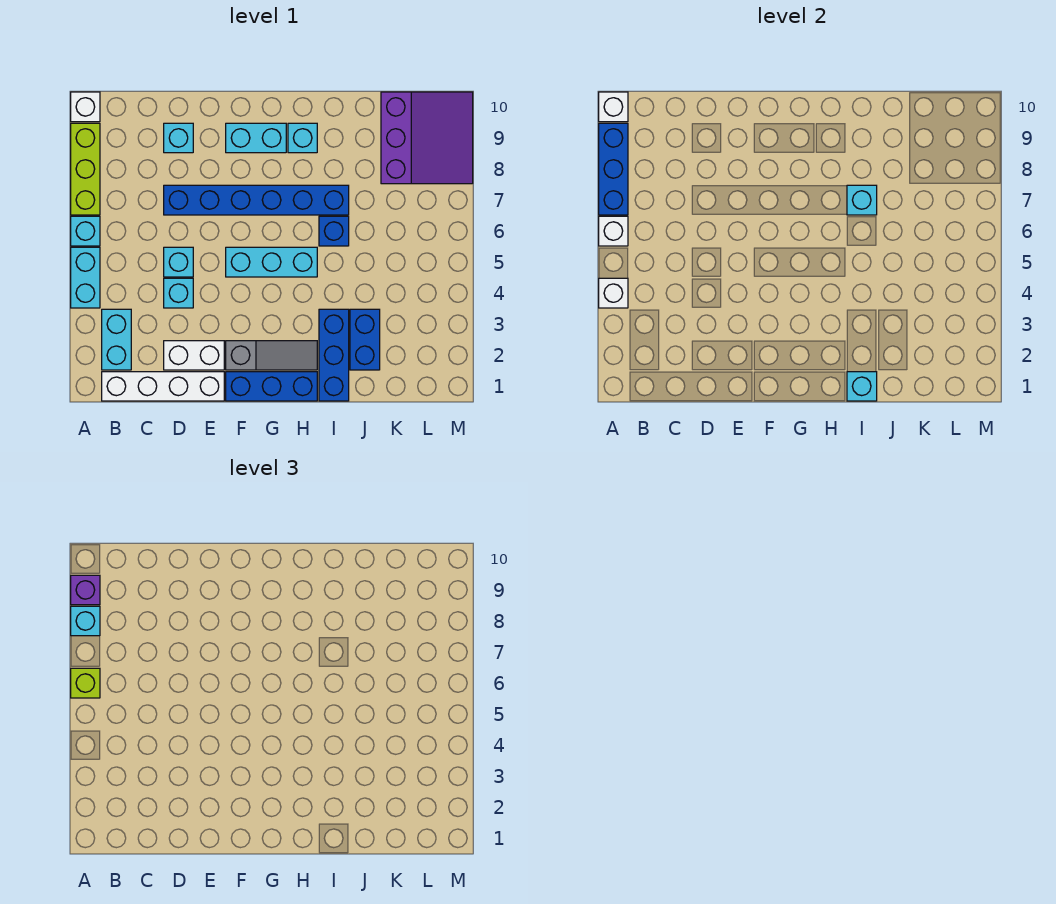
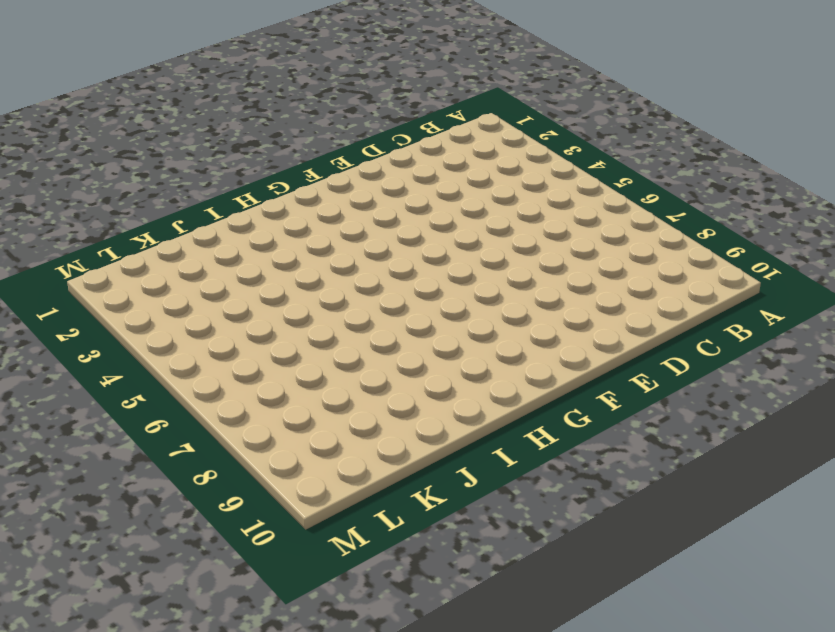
none -> cyan 1x2 brick [71,247,100,308]
none -> cyan 1x1 brick [71,216,100,246]
none -> lime 1x3 brick [71,123,100,215]

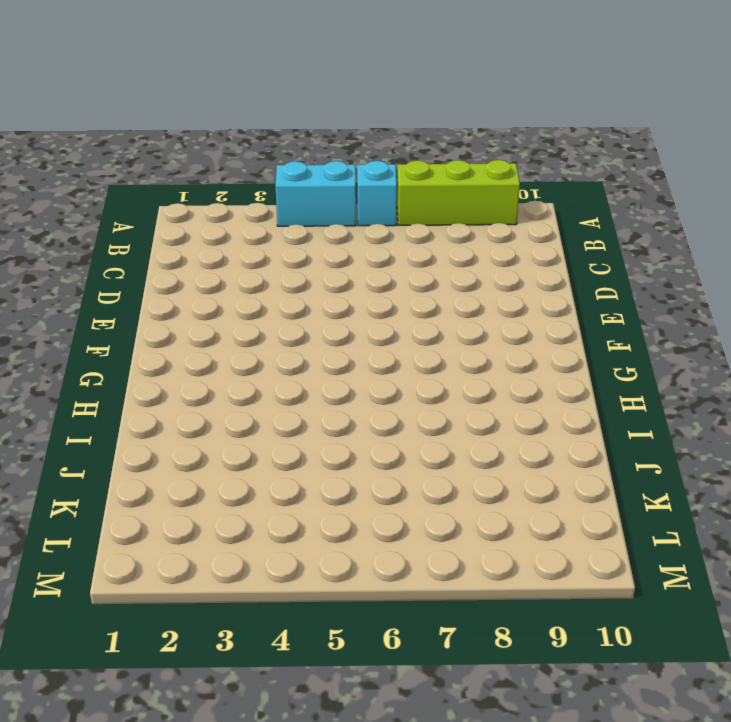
none -> white 1x1 brick [71,92,100,122]
none -> white 1x4 brick [102,372,224,401]
none -> cyan 1x2 brick [102,309,131,370]

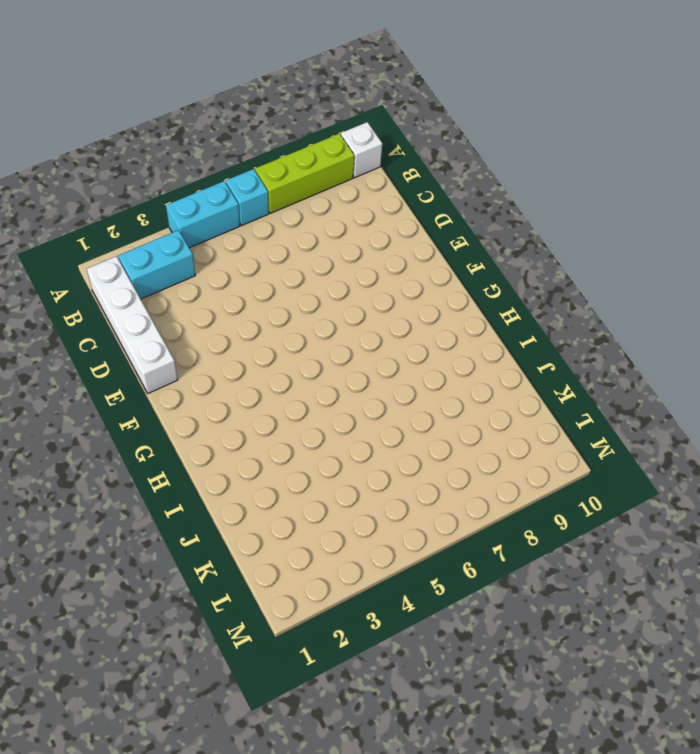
none -> white 1x2 brick [164,341,224,370]
none -> cyan 1x1 brick [164,278,193,308]
none -> cyan 1x1 brick [164,247,193,277]

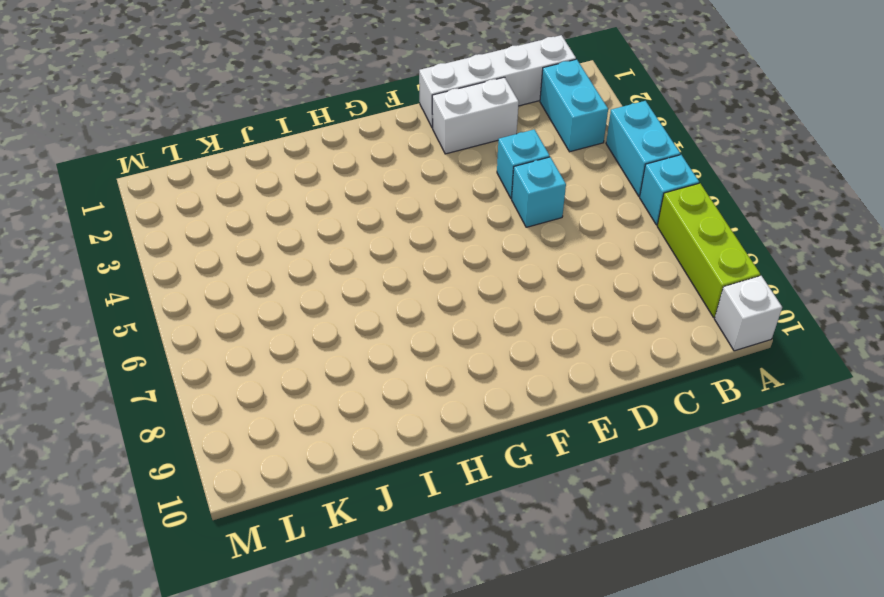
none -> blue 1x6 brick [164,185,349,215]
none -> cyan 1x1 brick [164,123,193,153]
none -> blue 1x3 brick [226,372,317,401]

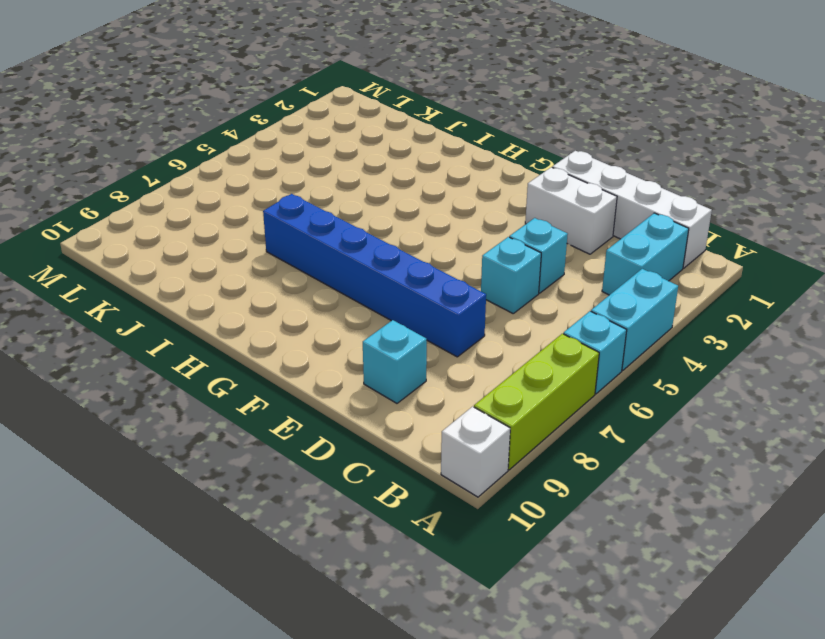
none -> blue 1x3 brick [226,372,317,401]
none -> grey 1x3 slope [226,341,317,370]
none -> cyan 1x3 brick [226,247,317,277]

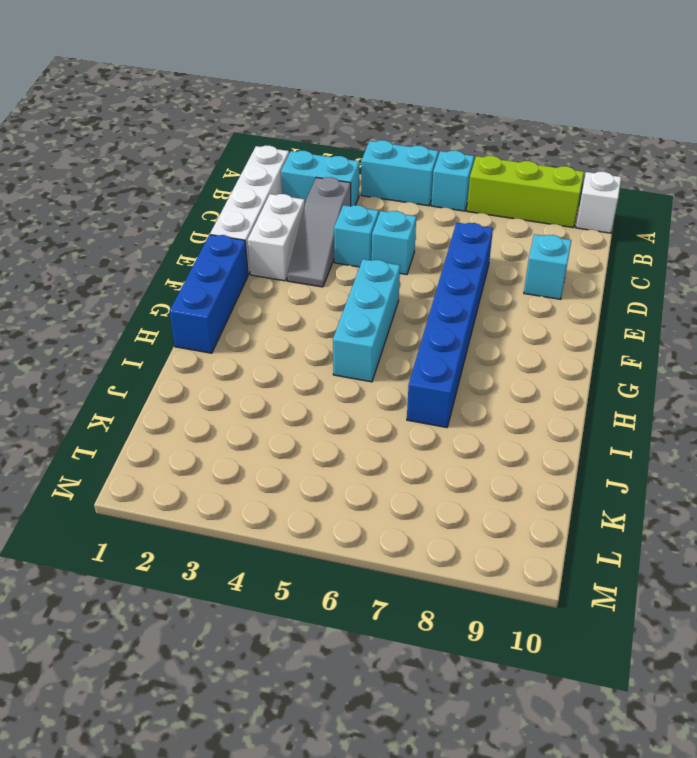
grey 1x3 slope [287,177,351,287] -> grey 1x3 slope moved to [226,341,317,370]
none -> cyan 1x2 brick [226,123,286,153]
none -> cyan 1x1 brick [288,123,317,153]
none -> blue 1x3 brick [319,309,349,401]

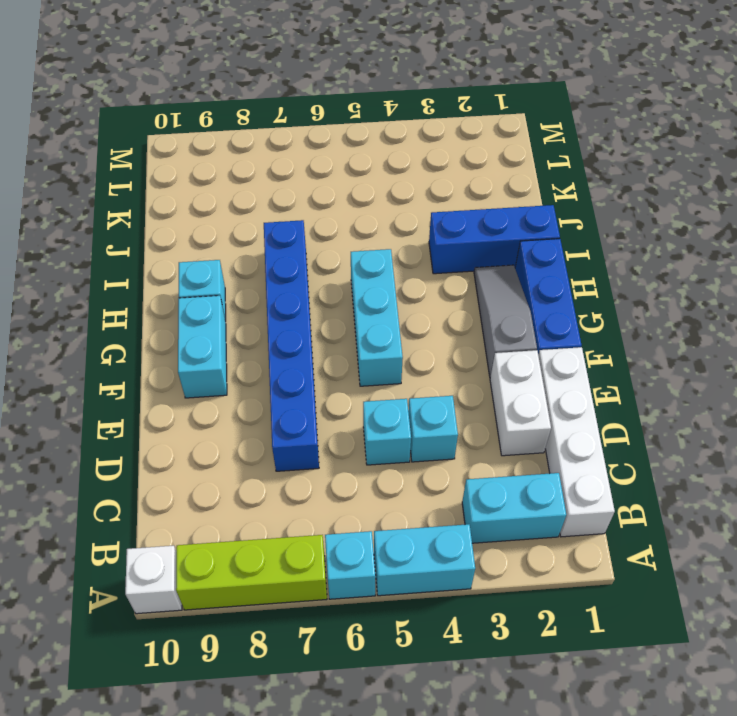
none -> cyan 1x1 brick [164,123,193,153]
none -> blue 1x1 brick [319,216,349,246]
none -> blue 1x2 brick [350,309,380,370]

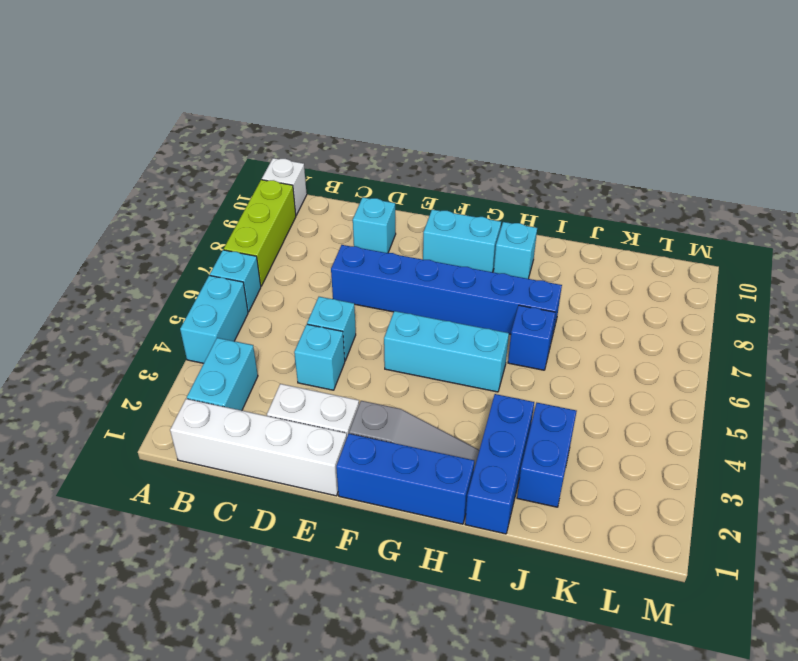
none -> purple 3x3 slope [381,92,473,184]
none -> white 1x1 brick [599,278,628,308]
none -> white 1x1 brick [599,216,628,246]

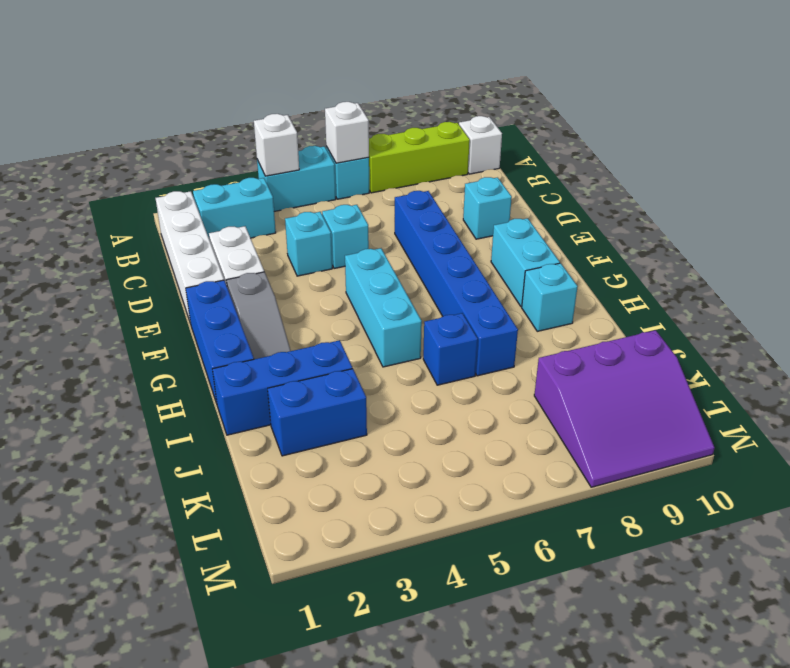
none -> blue 1x3 brick [599,123,628,215]
none -> white 1x1 brick [599,92,628,122]
none -> cyan 1x1 brick [847,372,877,401]

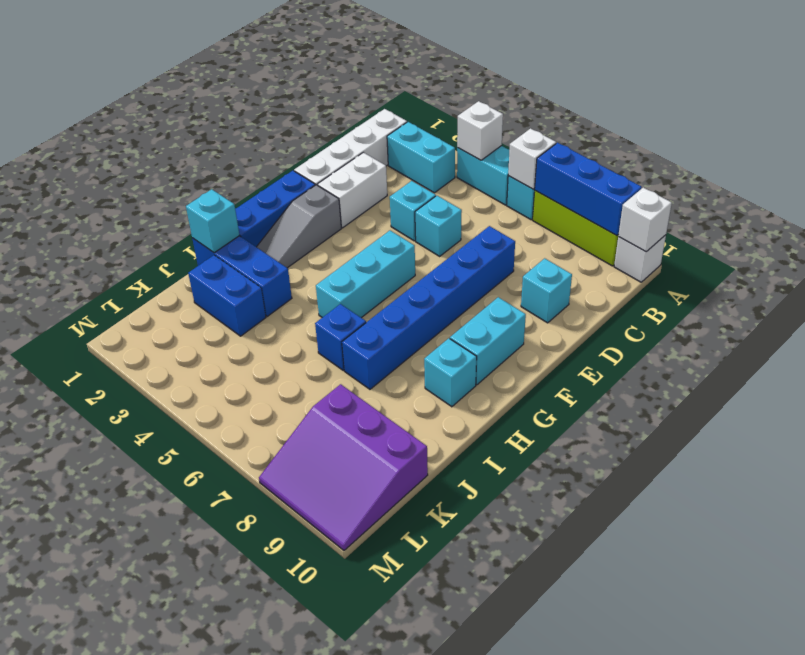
none -> cyan 1x1 brick [847,185,877,215]
none -> lime 1x1 brick [71,668,100,698]
none -> cyan 1x1 brick [71,606,100,636]

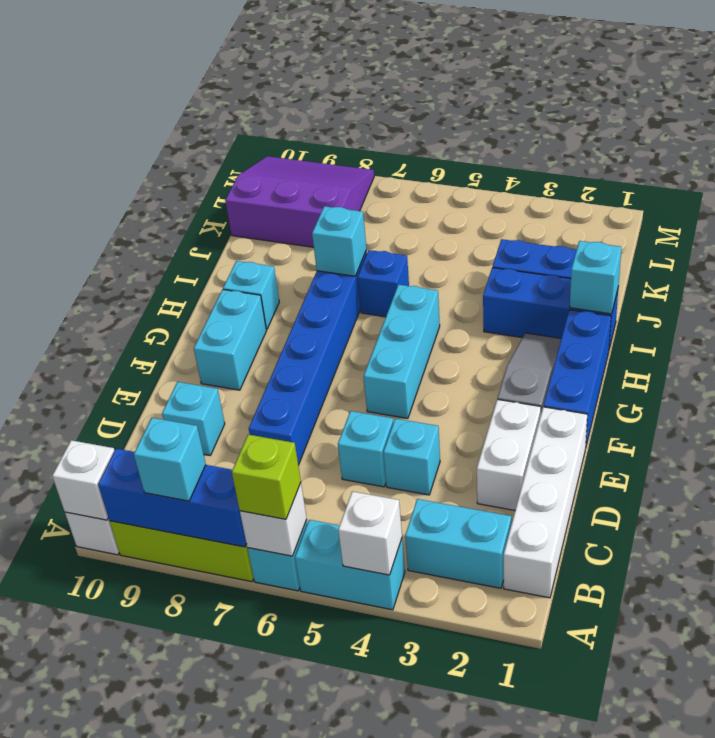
none -> purple 1x1 brick [71,575,100,605]

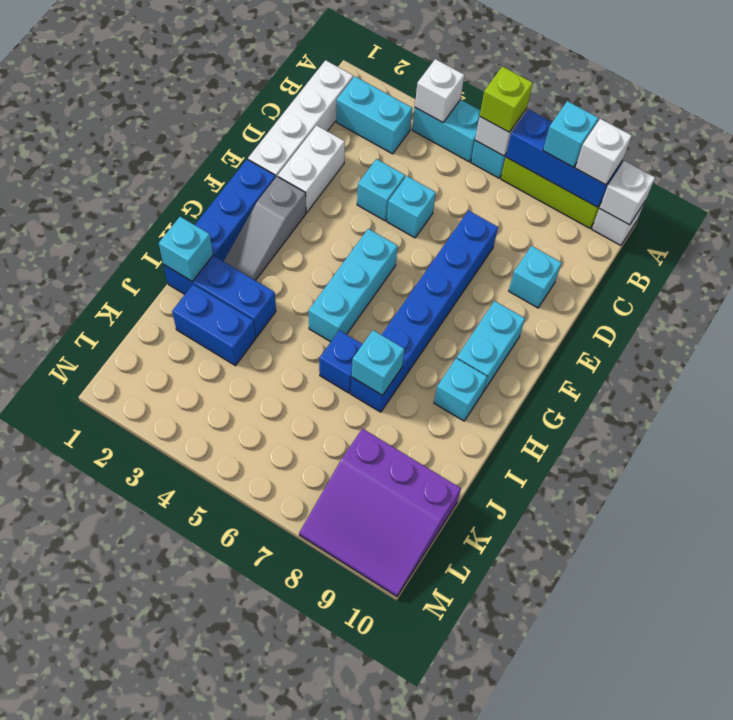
white 1x1 brick [575,119,632,185] -> purple 1x1 brick [71,575,100,605]

